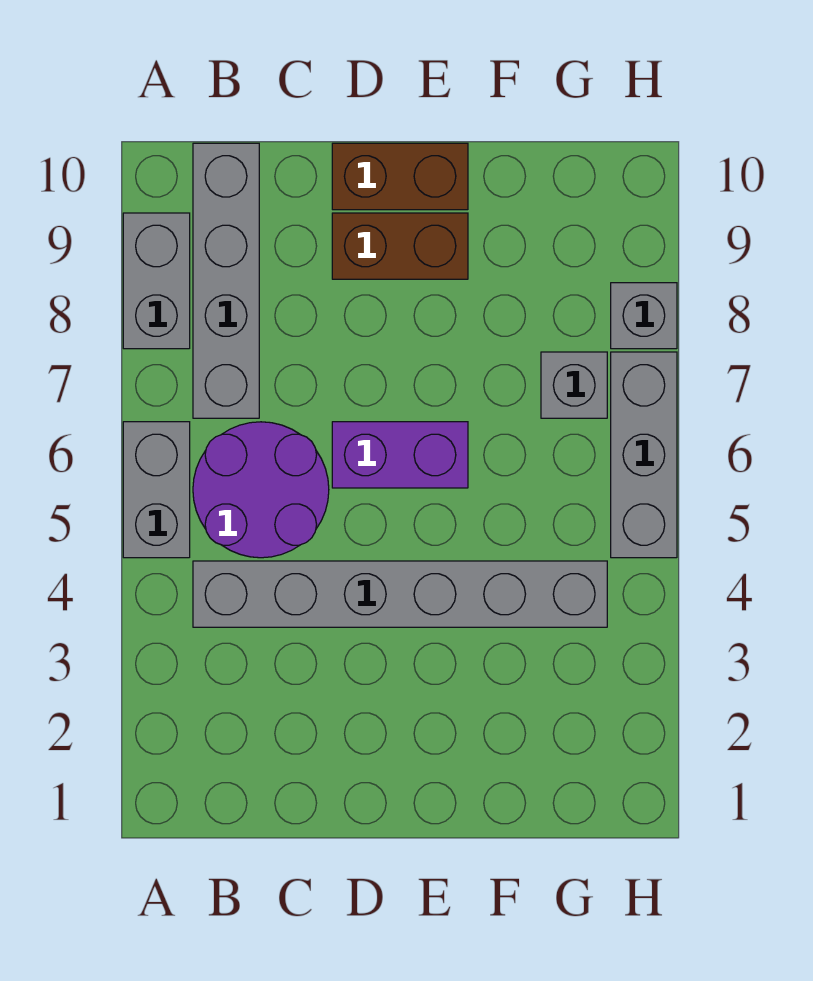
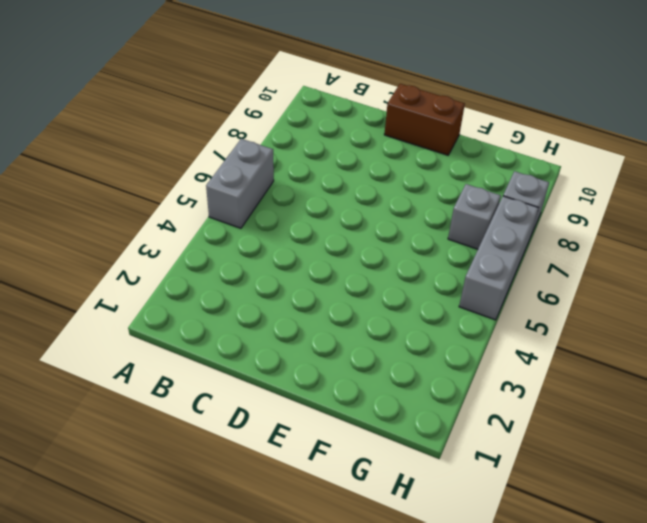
none -> grey 1x2 brick [123,213,190,349]
none -> grey 1x6 brick [193,561,607,627]

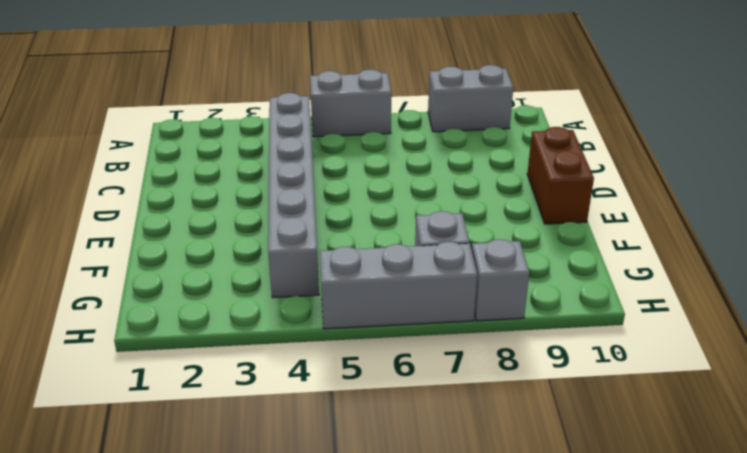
none -> purple 2x2 round brick [193,422,329,558]
none -> grey 1x4 brick [193,143,259,418]

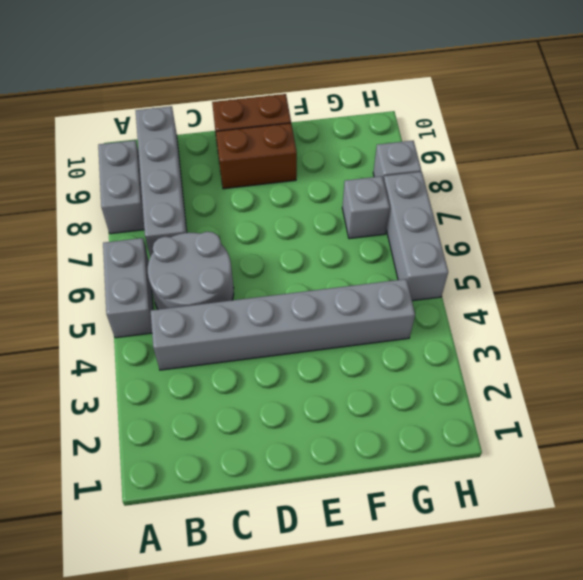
grey 2x2 round brick [148,232,234,309] -> purple 2x2 round brick [193,422,329,558]
none -> purple 1x2 brick [332,422,468,488]

